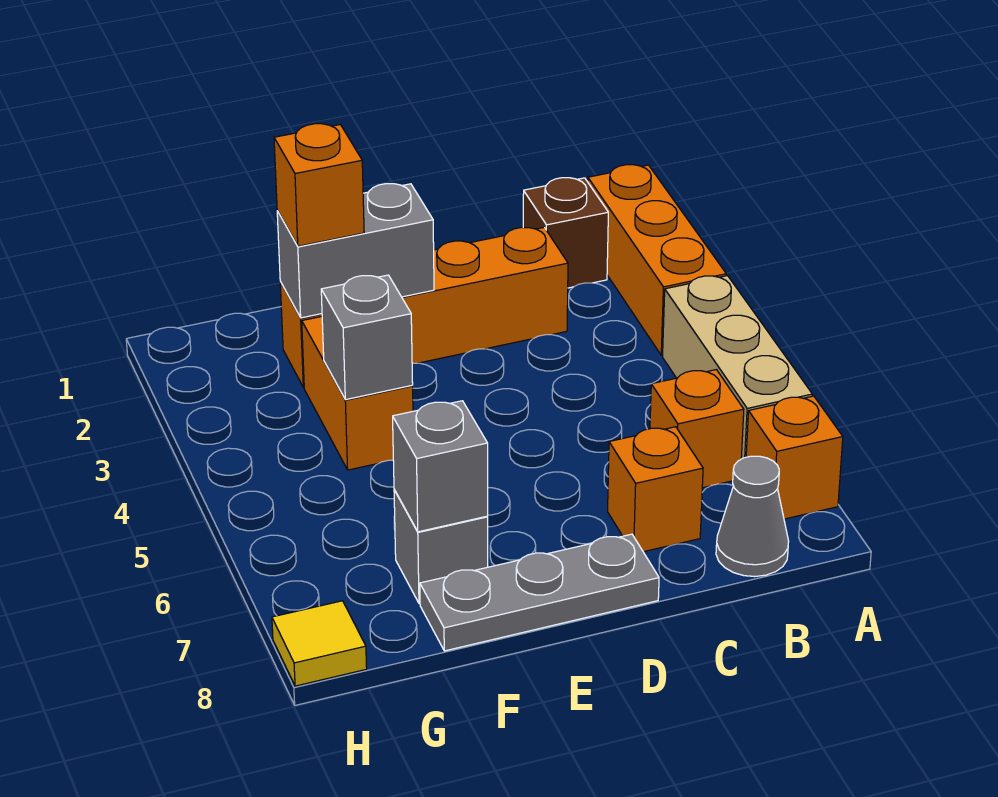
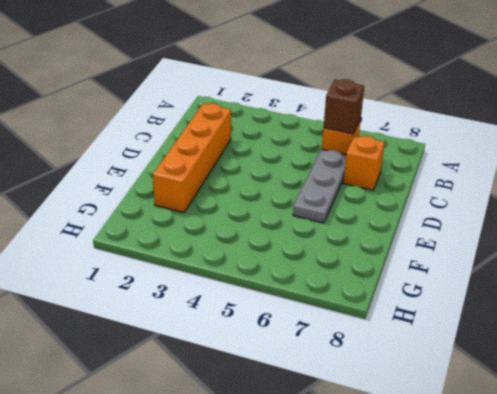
brown 1x1 brick [324,79,364,134] -> brown 1x1 brick moved to [523,178,608,288]
grey 1x3 plate [293,150,346,223] -> grey 1x3 plate moved to [420,534,659,651]
none -> orange 1x3 brick [588,165,726,355]
none -> tan 1x3 brick [663,276,812,459]
none -> orange 1x1 brick [746,396,843,519]

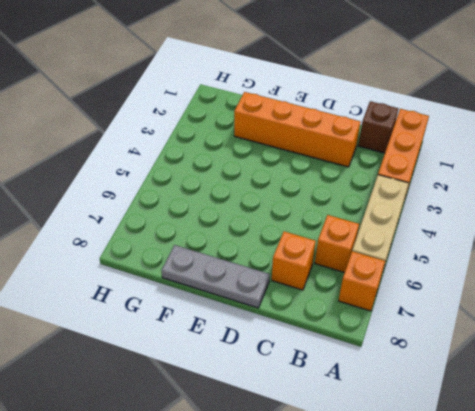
none -> grey 1x1 cone [716,456,789,576]
none -> orange 1x2 brick [302,317,413,470]
none -> grey 1x1 brick [394,490,488,604]

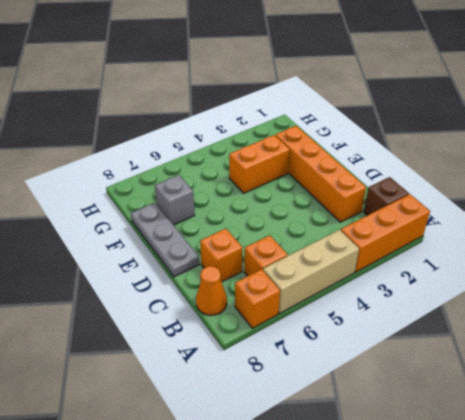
orange 1x1 cone [196,266,227,315] -> grey 1x1 cone [716,456,789,576]
none -> yellow 1x1 tile [272,601,367,686]
none -> grey 1x2 brick [277,184,434,318]
none -> grey 1x1 brick [321,275,413,400]

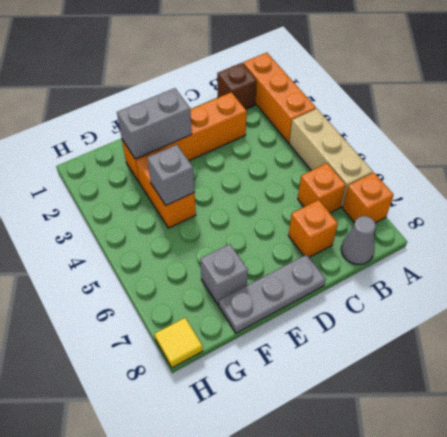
none -> grey 1x1 brick [393,401,488,532]
none -> orange 1x1 brick [274,124,364,246]

